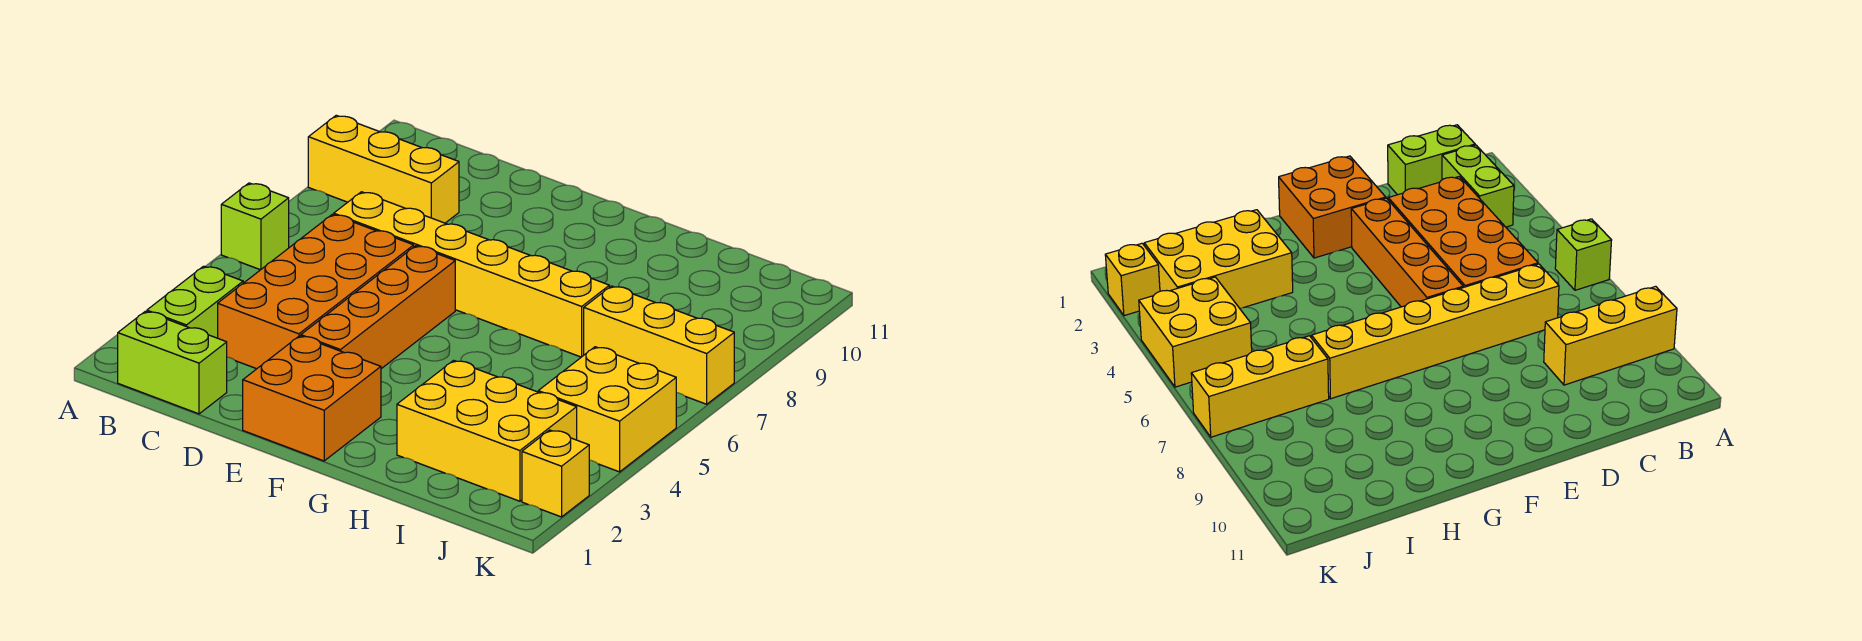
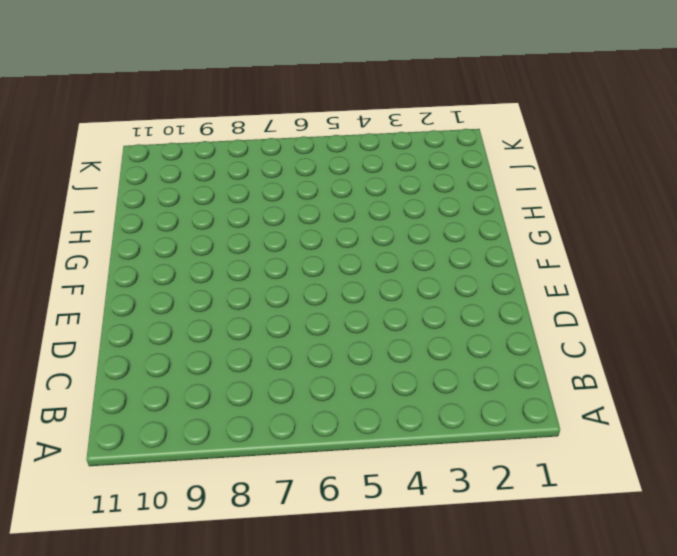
none -> lime 1x1 brick [221,183,289,270]
none -> yellow 1x3 brick [308,115,459,223]
none -> lime 1x2 brick [118,311,227,414]

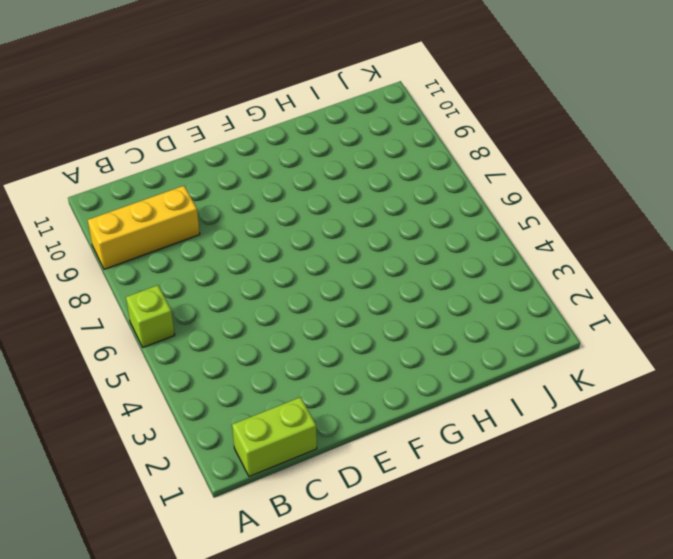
none -> lime 1x2 brick [147,266,243,338]
none -> orange 2x4 brick [218,214,414,369]
none -> yellow 1x6 brick [334,192,609,357]

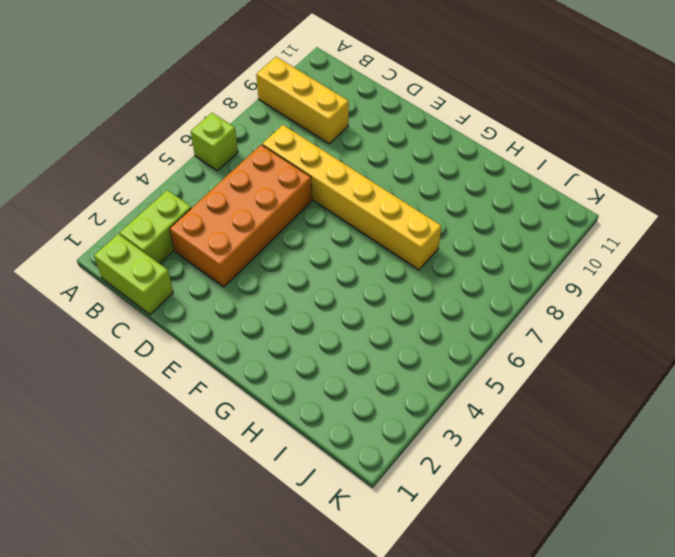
none -> orange 2x2 brick [243,336,381,461]
none -> orange 1x4 brick [301,246,455,369]
none -> yellow 2x3 brick [397,360,577,501]

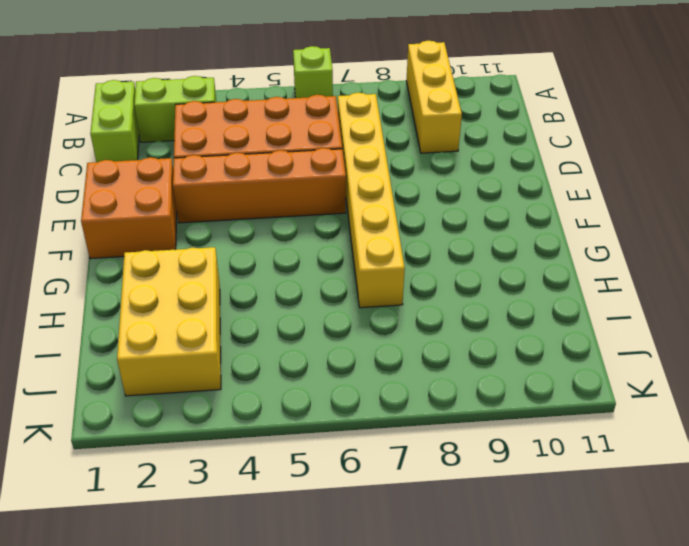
none -> yellow 1x3 brick [584,286,734,404]
none -> yellow 2x2 brick [538,347,676,472]
none -> yellow 1x1 brick [522,430,589,517]

